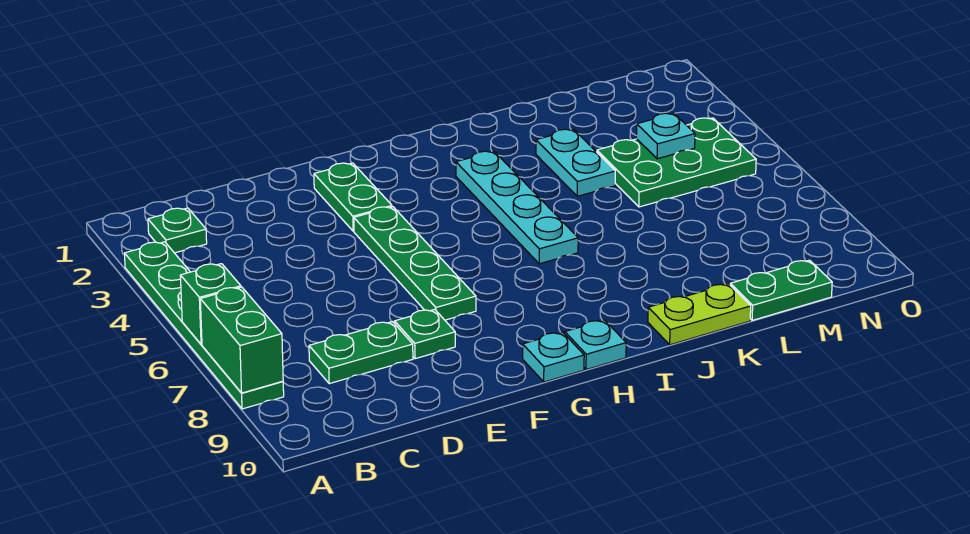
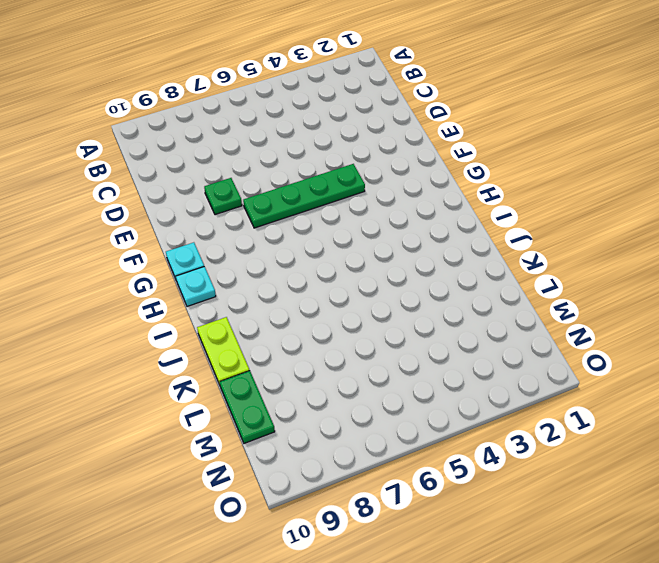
none -> green 1x6 plate [125,242,284,409]
none -> green 1x1 plate [148,208,207,253]
none -> green 1x2 plate [309,322,413,384]

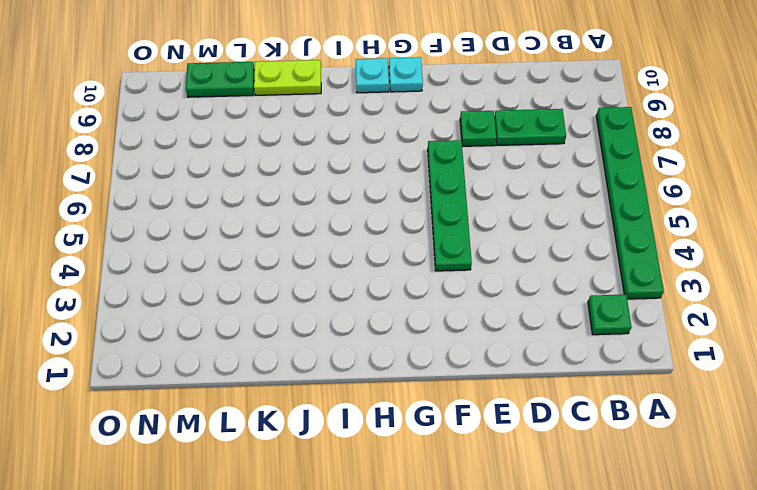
none -> green 1x2 plate [314,163,392,231]
none -> cyan 1x4 plate [456,151,578,264]
none -> cyan 1x2 plate [536,129,615,196]

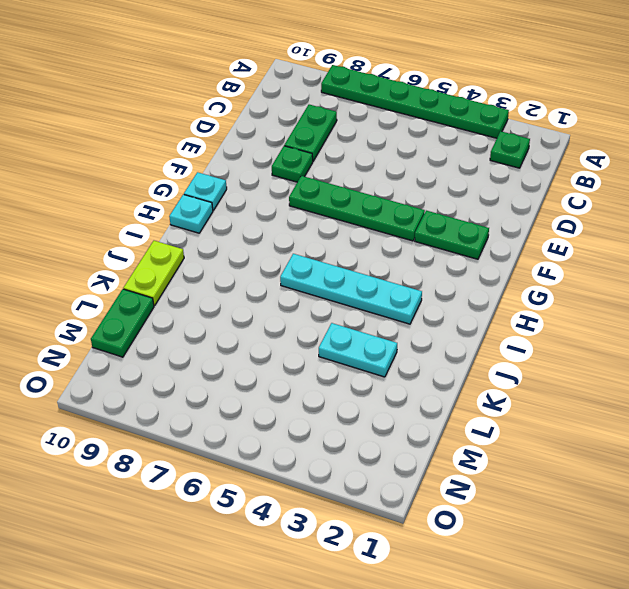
none -> green 2x3 plate [597,118,756,207]
none -> green 1x1 brick [180,264,241,344]
none -> green 1x2 brick [200,287,283,393]

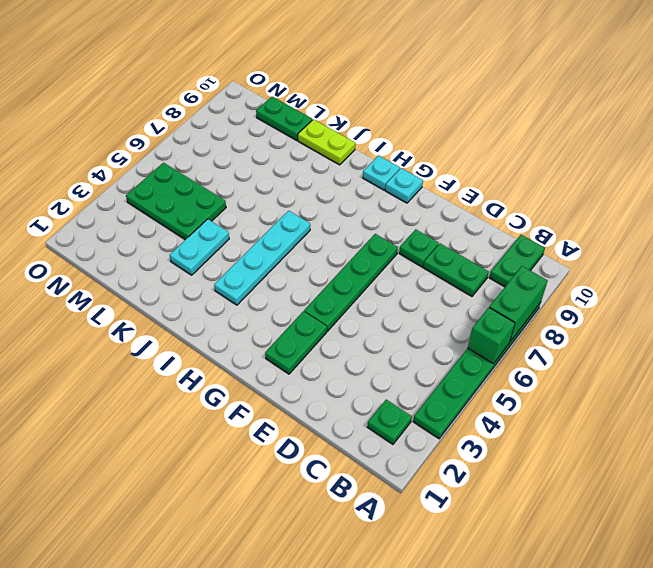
green 1x2 plate [489,235,545,287] -> none
none -> cyan 1x1 plate [636,113,695,159]

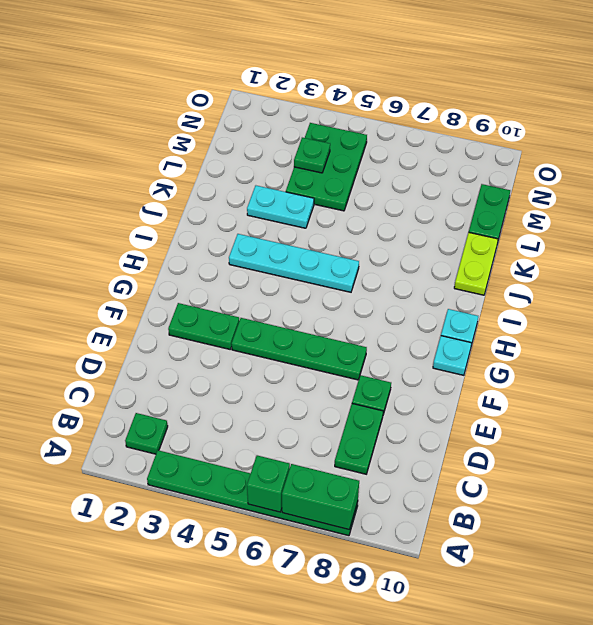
green 1x1 plate [294,138,330,173] -> cyan 1x1 plate [636,113,695,159]

